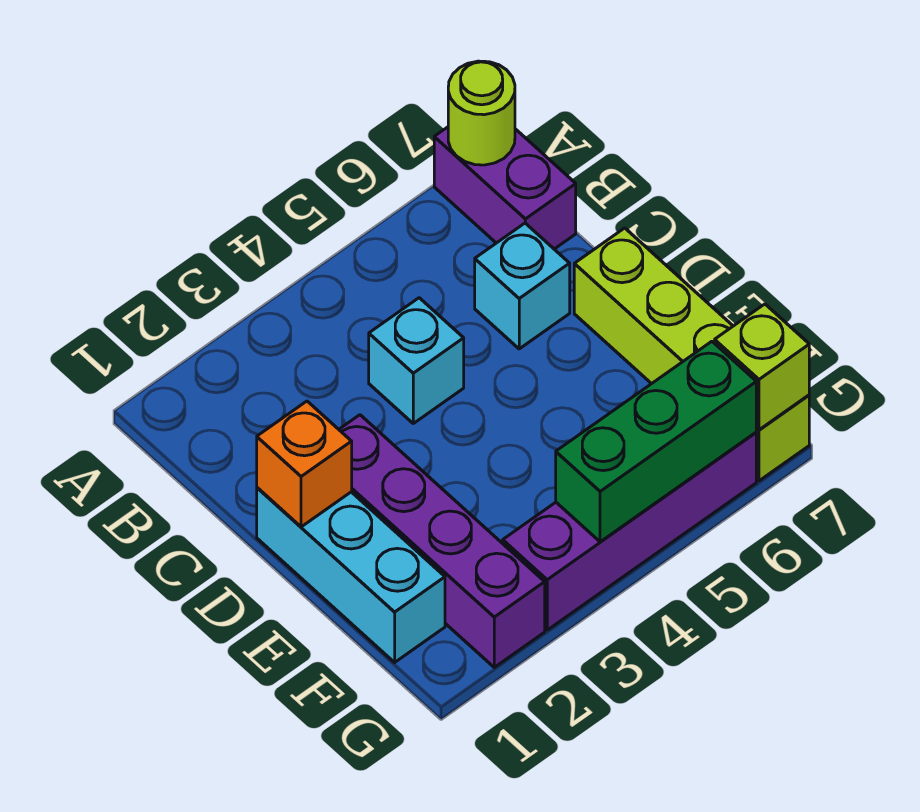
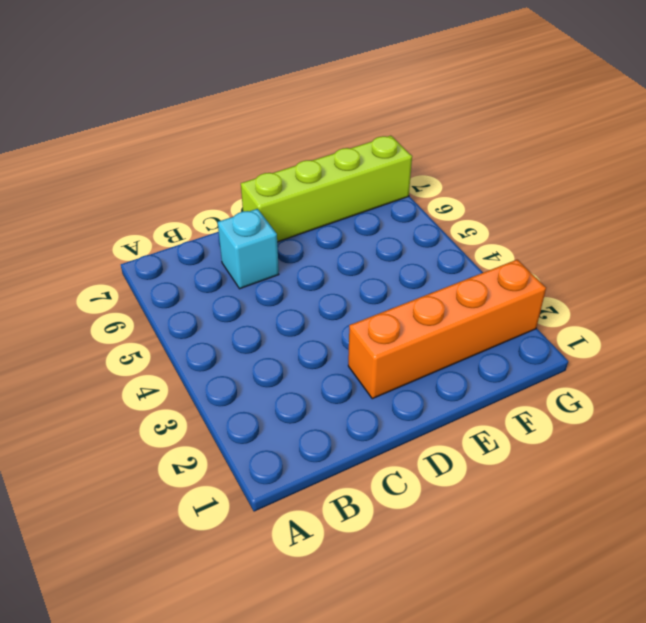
orange 1x4 brick [348,260,546,399] -> purple 1x4 brick [339,415,545,667]
none -> purple 1x2 brick [434,127,576,249]
none -> cyan 1x1 brick [369,298,464,423]

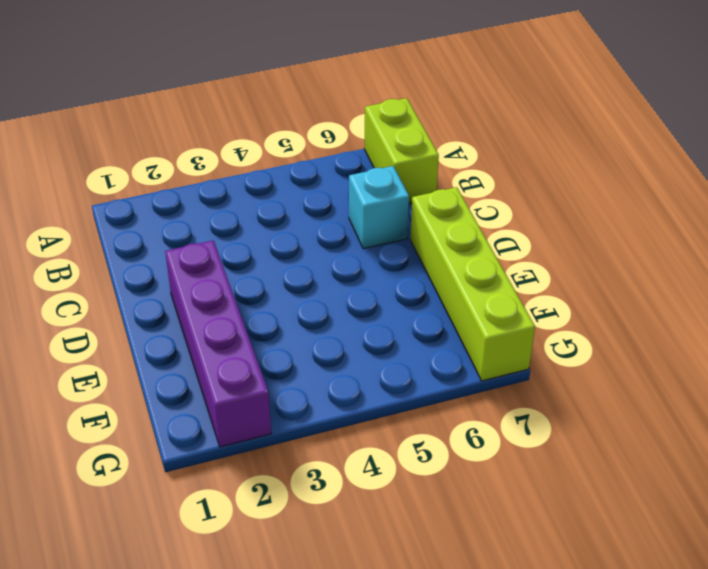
lime 1x2 brick [364,98,439,203] -> purple 1x2 brick [434,127,576,249]
none -> cyan 1x1 brick [369,298,464,423]
none -> cyan 1x3 brick [257,488,445,662]

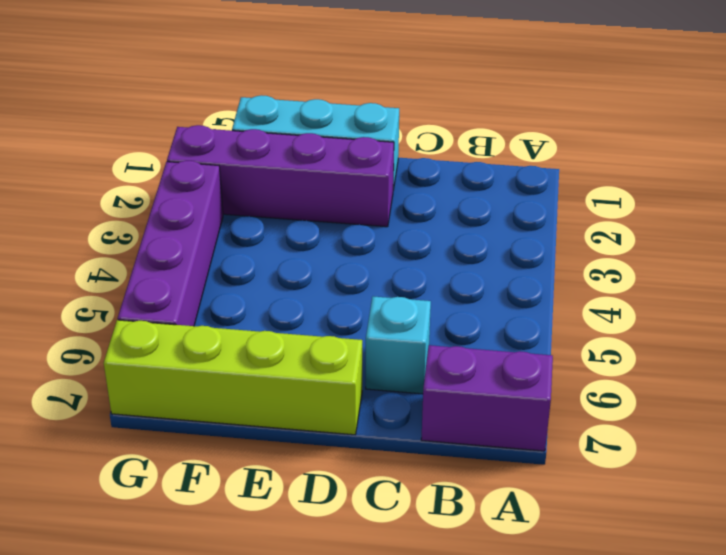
none -> cyan 1x1 brick [369,298,464,423]
none -> lime 1x1 round brick [448,61,515,165]

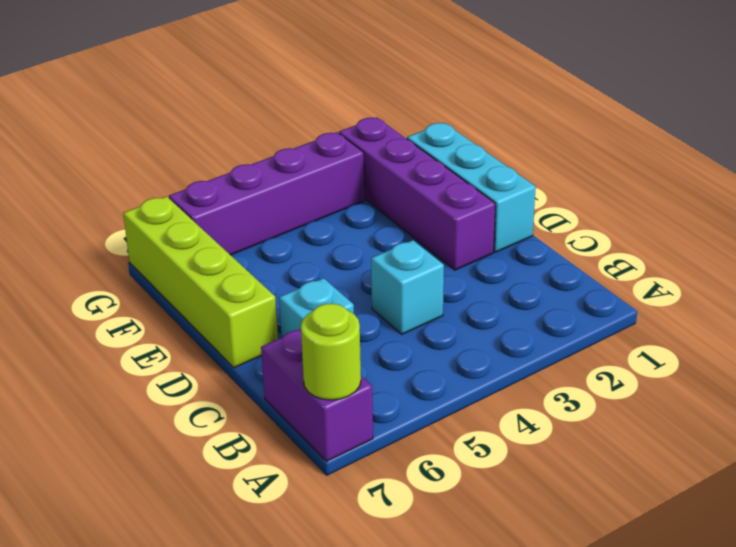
none -> orange 1x1 brick [257,401,352,527]
none -> green 1x3 brick [556,341,756,542]

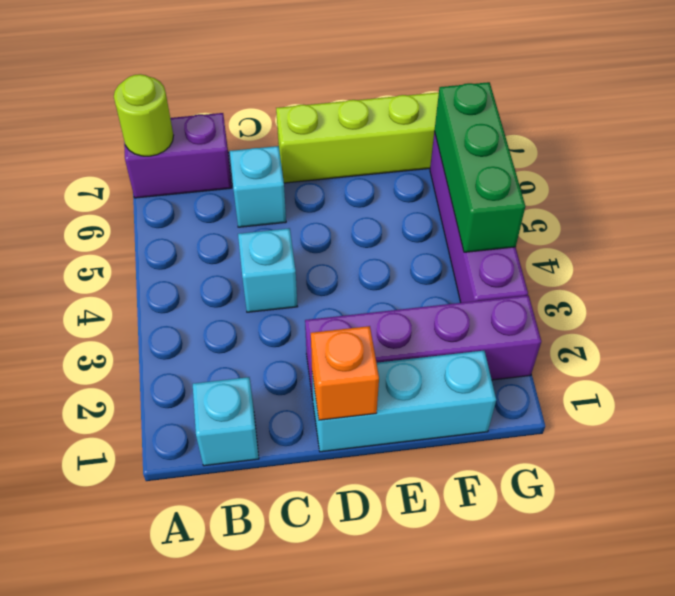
cyan 1x1 brick [193,377,259,466] -> none
none -> lime 1x1 brick [715,304,809,430]

